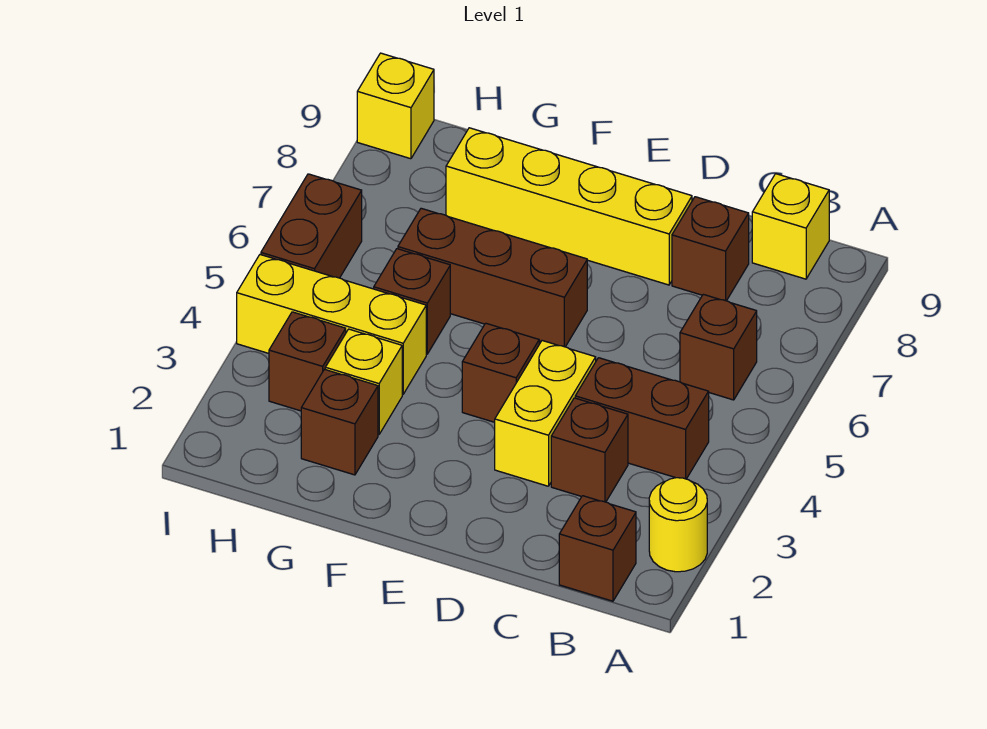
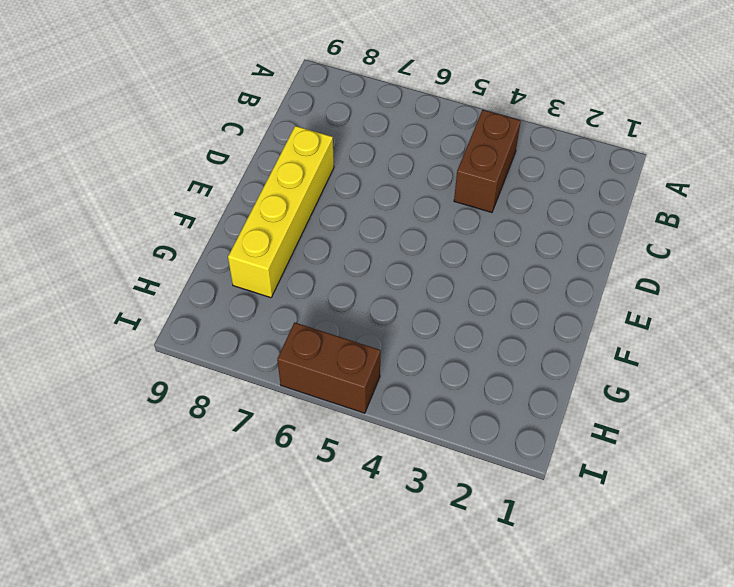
none -> yellow 1x1 round brick [649,478,707,572]
none -> brown 1x1 brick [559,496,636,601]
none -> brown 1x1 brick [680,294,757,400]

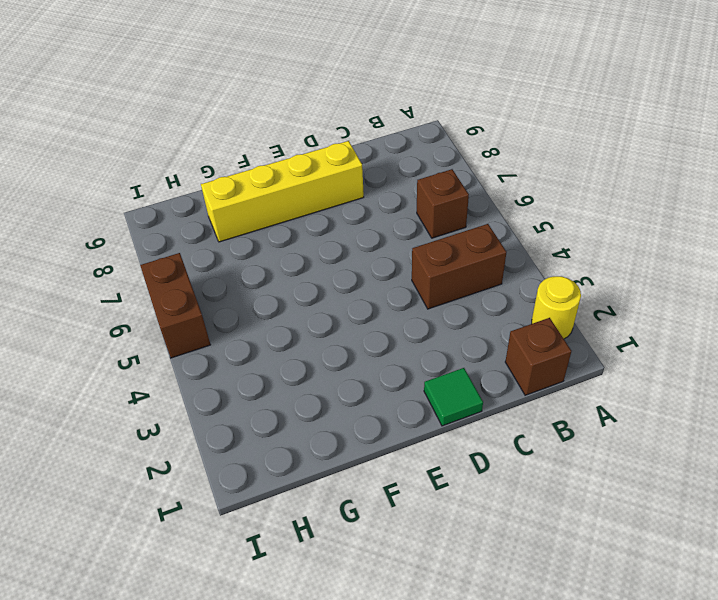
green 1x1 tile [424,368,483,426] -> none
none -> yellow 1x1 brick [752,174,829,279]
none -> brown 1x1 brick [551,398,628,502]
none -> brown 1x1 brick [672,197,749,301]

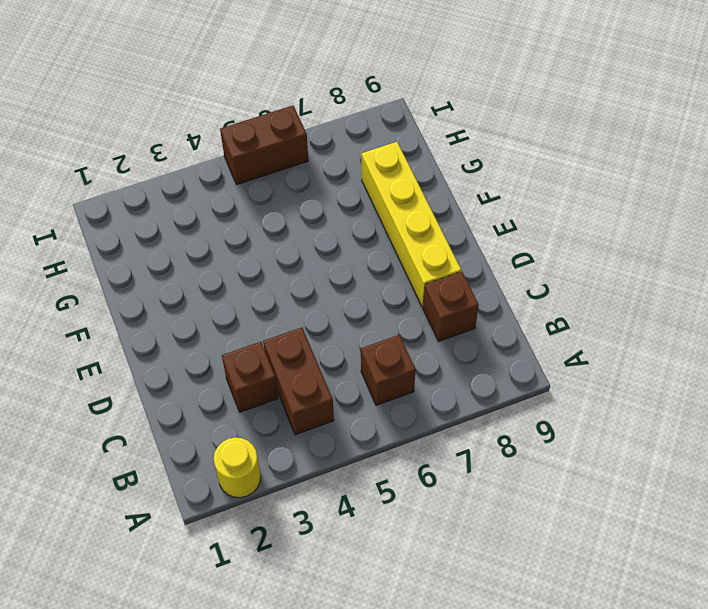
none -> brown 1x1 brick [559,496,636,601]
none -> yellow 1x1 brick [752,174,829,279]
none -> yellow 1x2 brick [495,341,596,486]

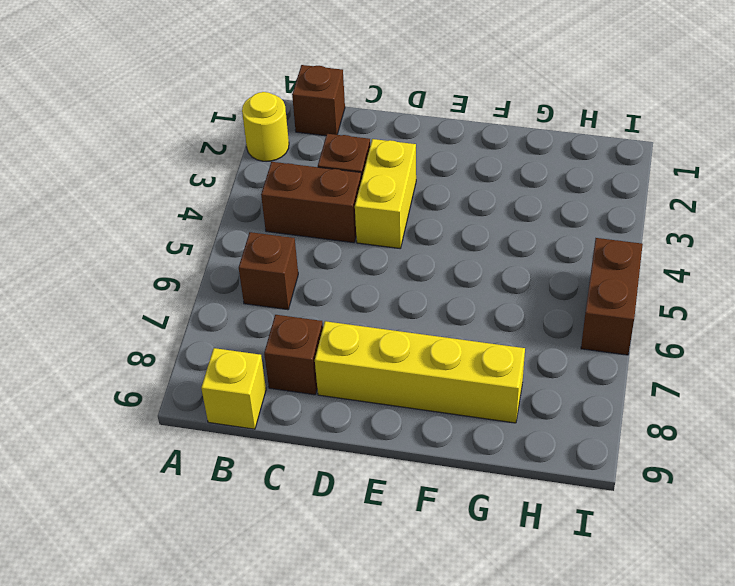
none -> brown 1x1 brick [462,323,539,422]
none -> brown 1x3 brick [398,208,587,347]
none -> brown 1x1 brick [301,369,378,475]

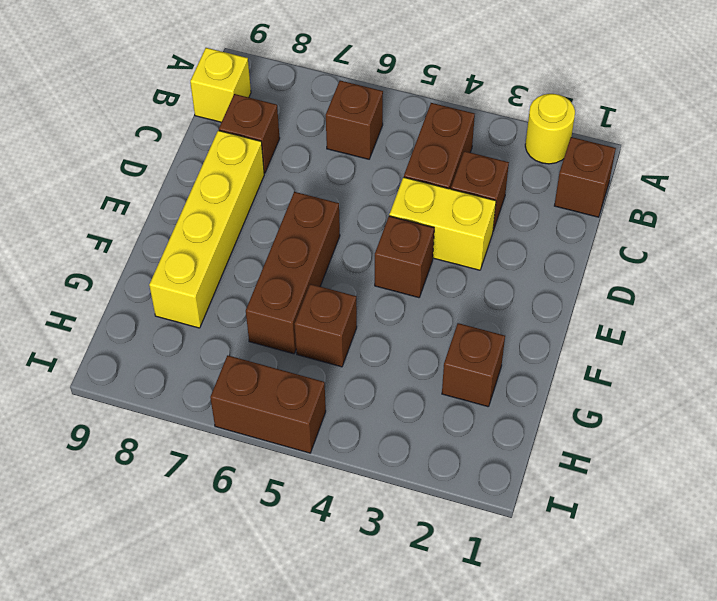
none -> yellow 1x1 brick [325,329,402,435]
none -> yellow 1x3 brick [237,255,426,394]
none -> brown 1x1 brick [269,312,346,411]

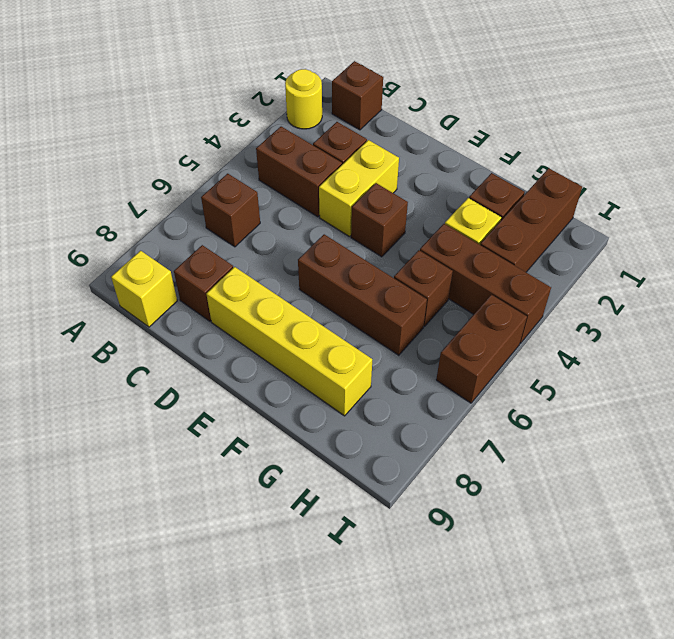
brown 1x3 brick [420,224,551,343] -> yellow 1x3 brick [237,255,426,394]
brown 1x3 brick [480,168,582,272] -> brown 1x1 brick [269,312,346,411]
none -> yellow 1x1 brick [357,53,434,159]

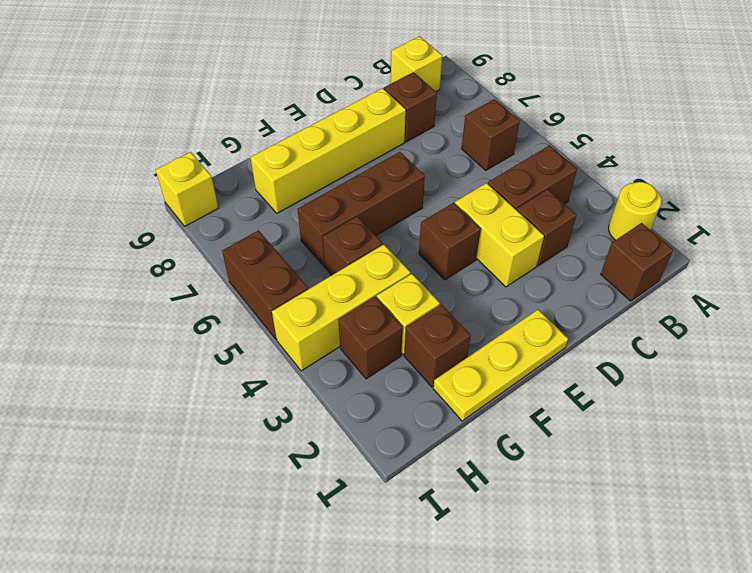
yellow 1x3 plate [433,310,568,421] -> none

